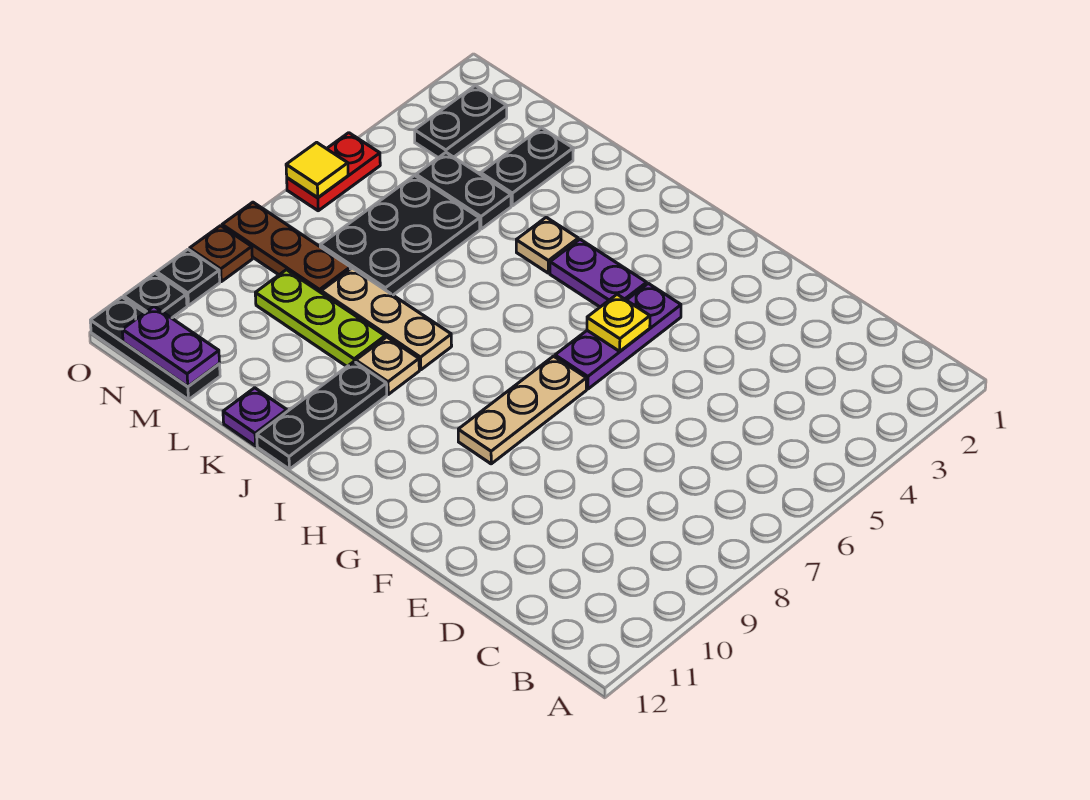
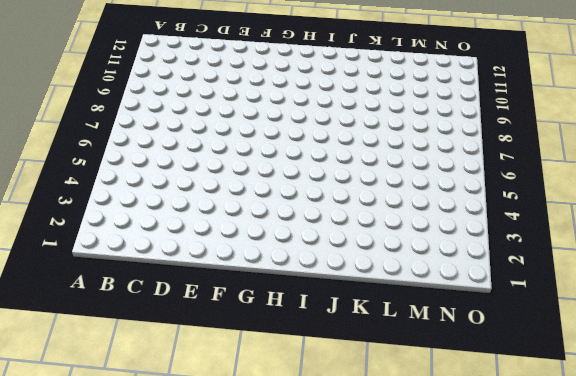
none -> purple 1x3 plate [555,283,681,389]
none -> tan 1x3 plate [458,356,586,464]
none -> purple 1x2 plate [550,239,647,307]

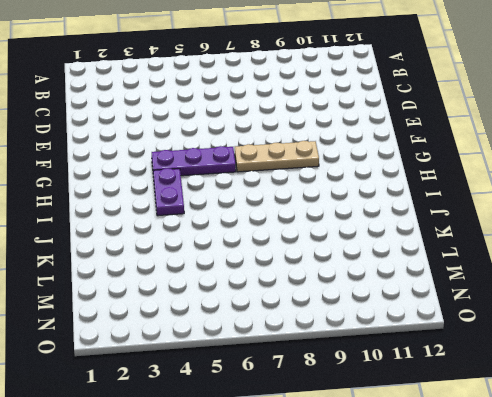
none -> tan 1x1 plate [516,217,578,273]
none -> tan 1x3 plate [321,268,452,370]
none -> tan 1x1 plate [356,337,419,394]

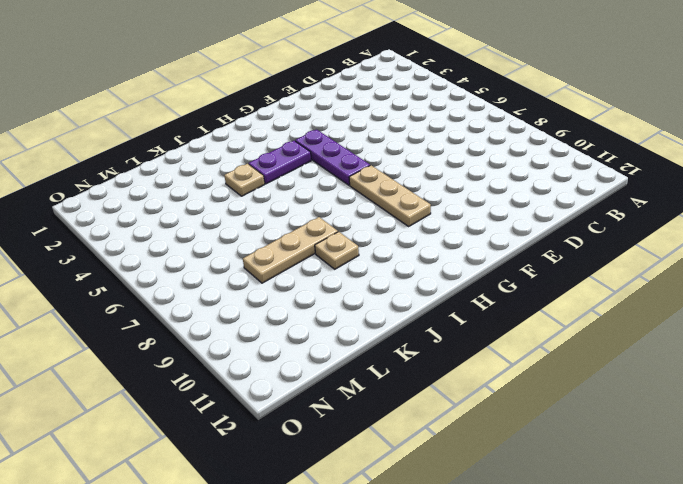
none -> black 1x3 plate [257,361,387,469]
none -> lime 1x3 plate [255,270,385,366]
none -> purple 1x1 plate [223,388,287,446]

